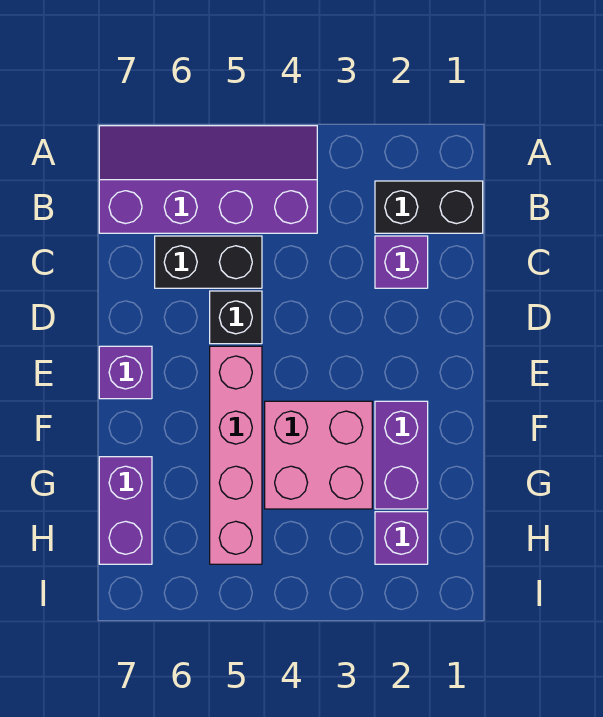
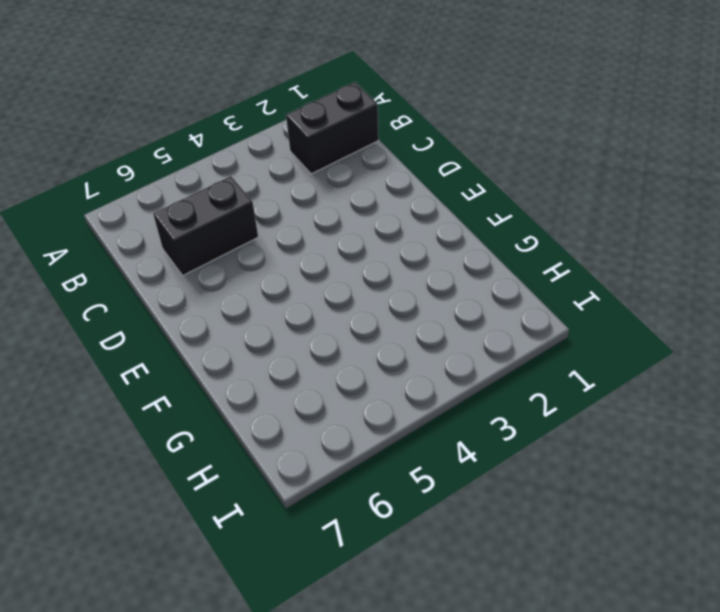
none -> purple 2x4 slope [99,126,317,233]
none -> purple 1x1 brick [375,236,428,288]

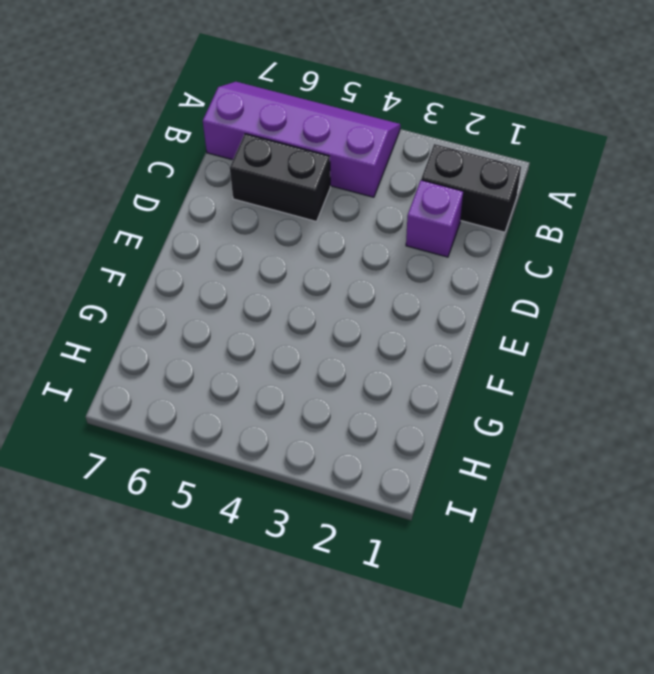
none -> black 1x1 brick [210,291,262,344]
none -> pink 1x4 brick [210,346,262,564]

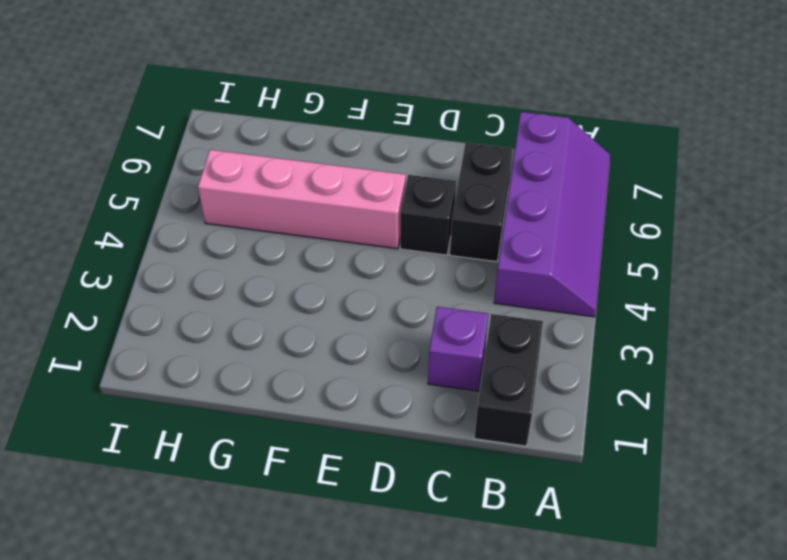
none -> purple 1x1 brick [99,346,152,399]
none -> purple 1x2 brick [375,401,428,509]

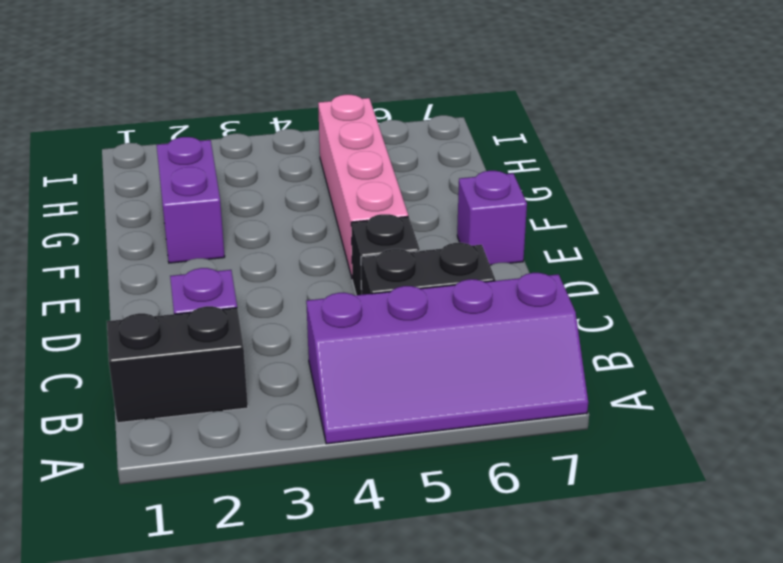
none -> pink 2x2 brick [265,401,372,509]
none -> purple 1x2 brick [99,457,152,564]

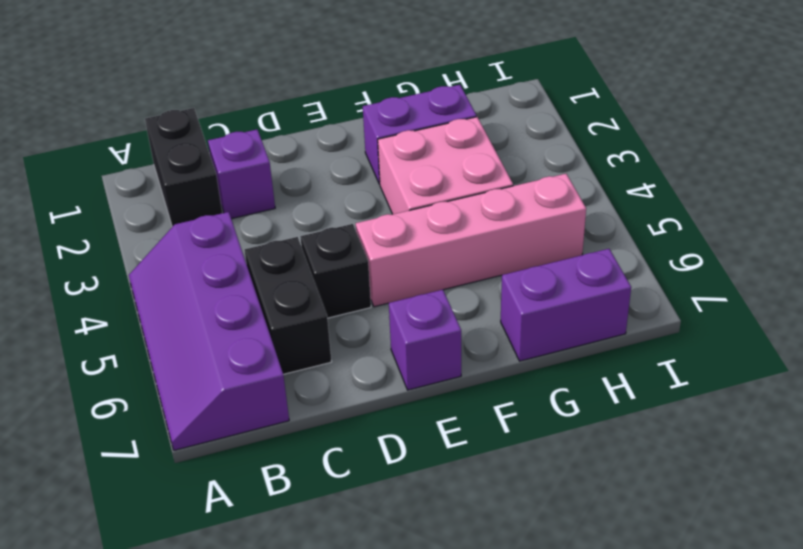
none -> purple 1x1 brick [375,512,428,564]

